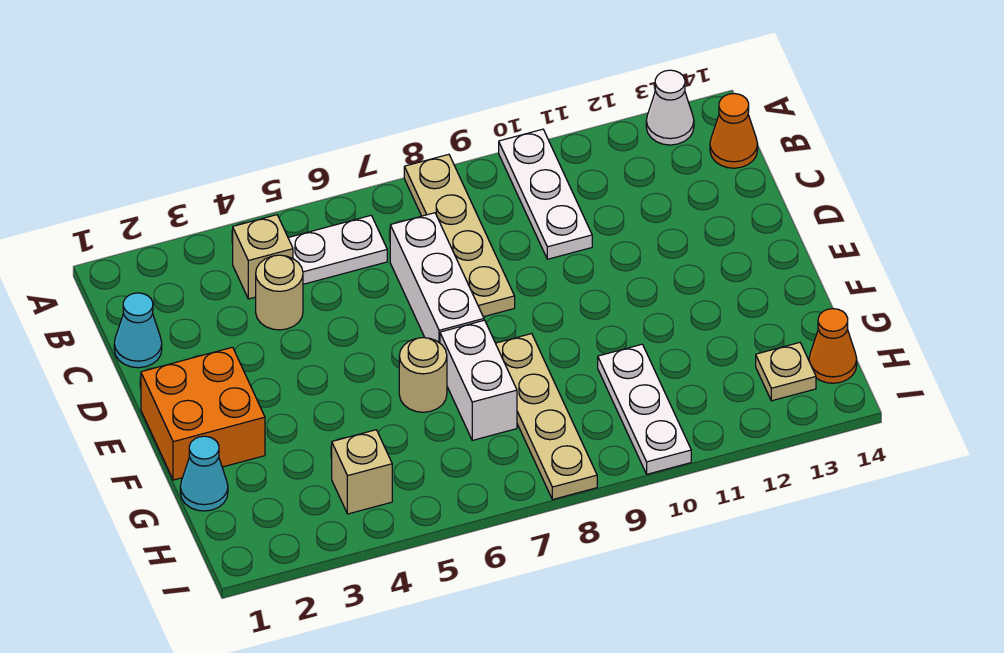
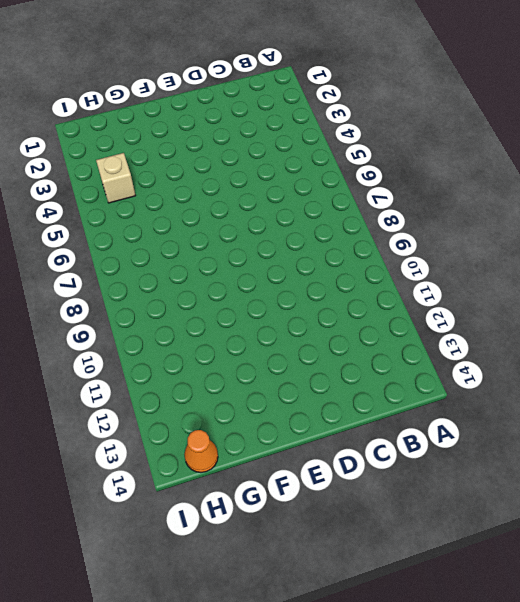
none -> tan 1x4 plate [404,154,515,317]
none -> white 1x3 plate [499,129,592,259]
none -> white 1x1 cone [646,70,694,145]

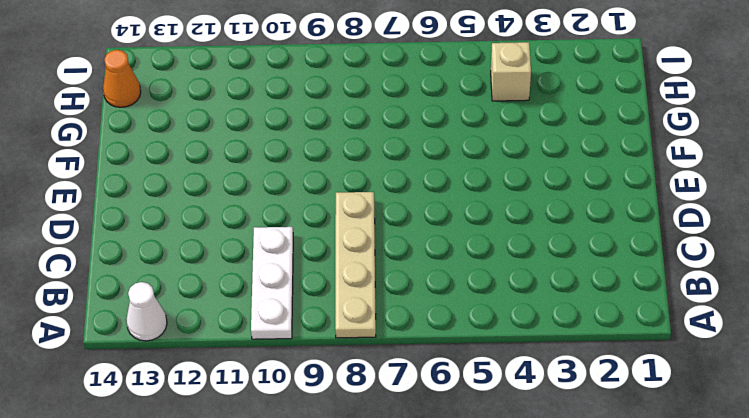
none -> tan 1x1 brick [233,215,293,299]
none -> white 1x2 plate [288,216,387,284]
none -> orange 1x1 cone [710,94,758,168]

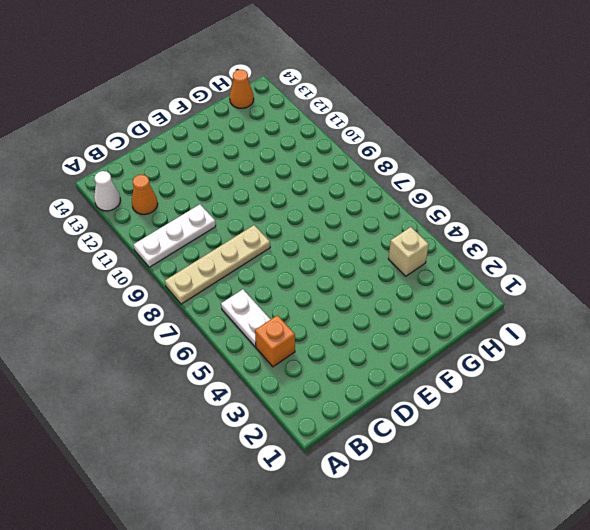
orange 1x1 brick [255,315,295,367] -> tan 1x1 brick [233,215,293,299]
orange 1x1 cone [132,175,158,215] -> orange 1x1 cone moved to [710,94,758,168]
none -> cyan 1x1 cone [114,293,162,368]
none -> tan 1x1 round brick [256,255,303,330]
none -> white 1x3 brick [390,213,484,343]

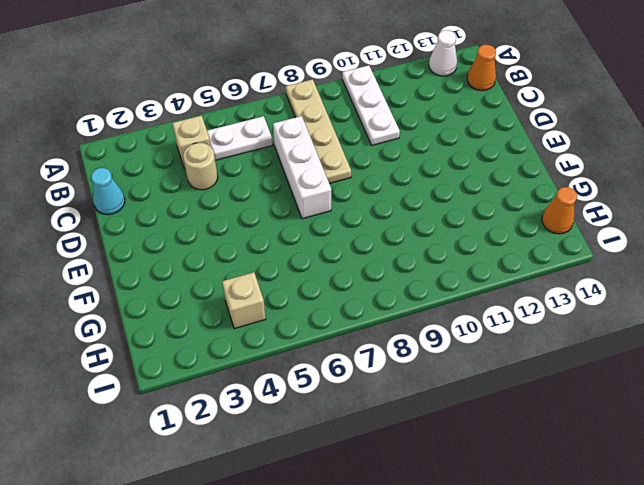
none -> orange 2x2 brick [141,347,265,480]
none -> tan 1x1 round brick [399,338,447,412]
none -> white 1x2 brick [440,320,517,440]

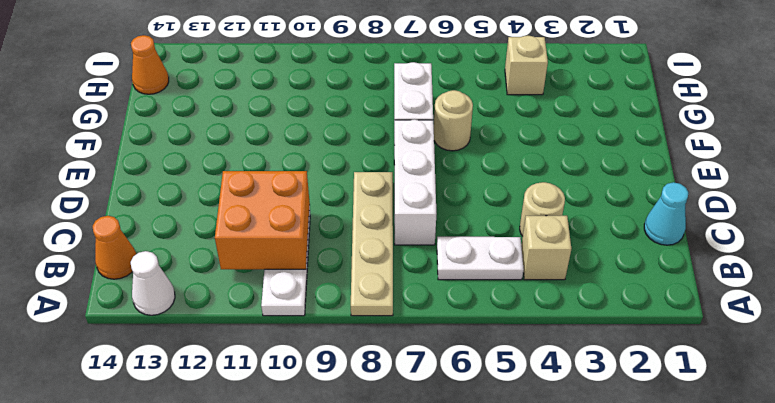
orange 2x2 brick [215,171,310,269] -> orange 2x2 brick moved to [141,347,265,480]
none -> tan 1x4 plate [496,334,597,500]
none -> cyan 1x1 cone [180,436,228,511]
none -> white 1x3 plate [598,344,691,474]

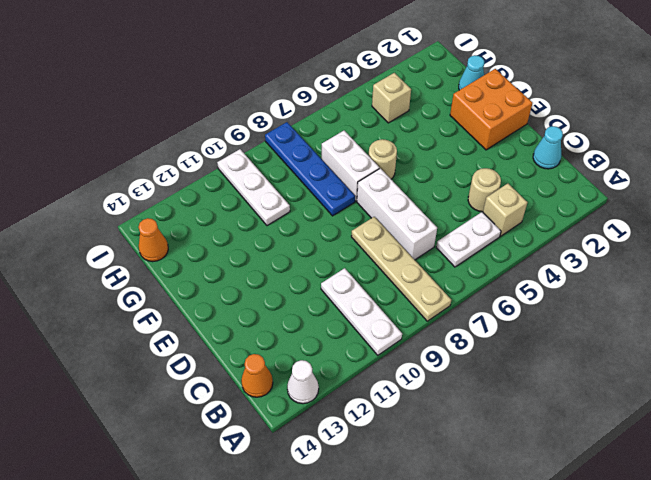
blue 1x4 plate [265,122,355,216] -> tan 1x4 plate [496,334,597,500]
none -> tan 1x1 plate [756,343,816,401]

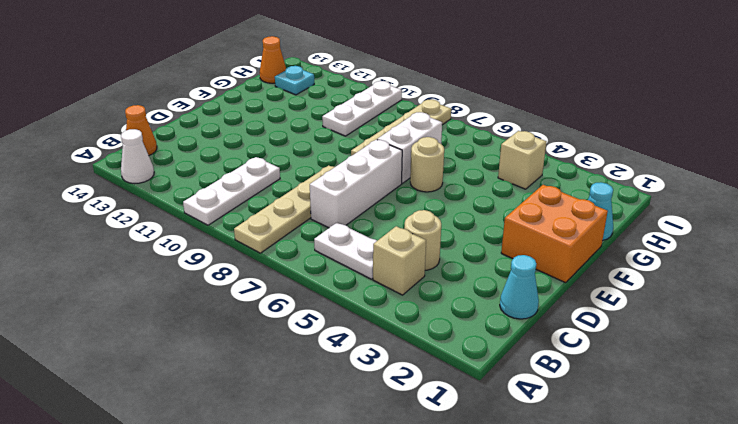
cyan 1x1 plate [275,66,314,95] -> tan 1x1 plate [756,343,816,401]

